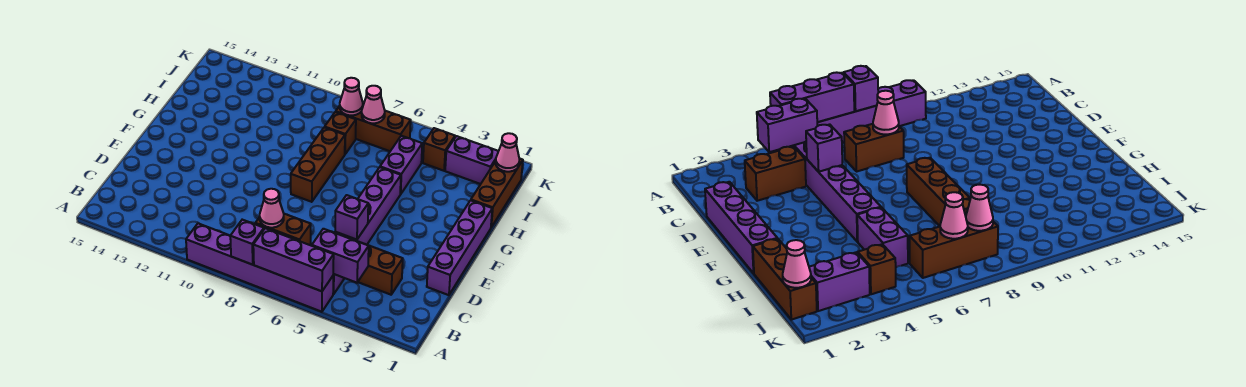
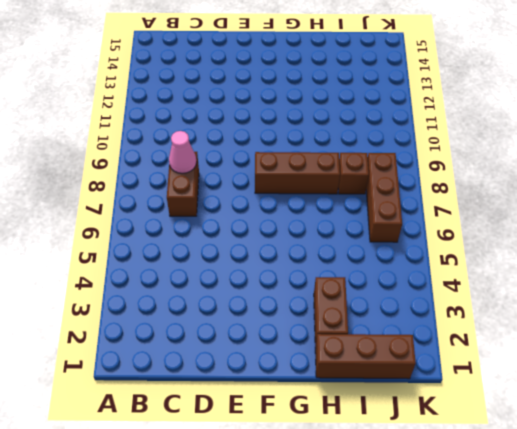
brown 1x2 brick [314,277,348,347] -> brown 1x2 brick moved to [358,245,403,295]
none -> purple 1x6 brick [186,223,333,312]
none -> purple 1x6 brick [333,167,401,294]
none -> purple 1x4 brick [427,200,492,295]

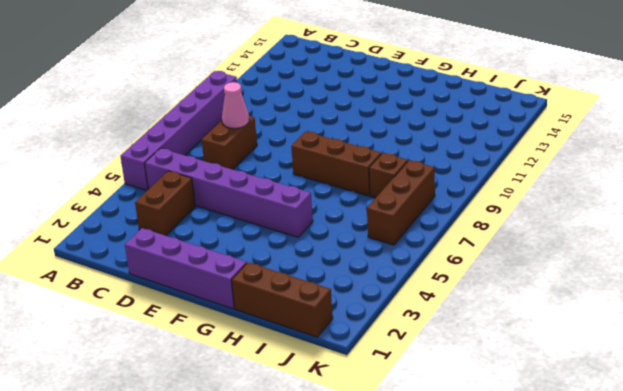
none -> purple 1x2 brick [380,136,422,194]
none -> purple 1x2 brick [445,136,498,184]
none -> brown 1x1 brick [423,128,455,171]

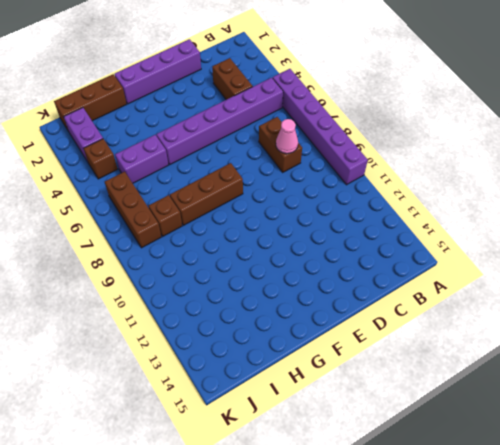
none -> purple 1x3 brick [253,228,334,291]
none -> purple 1x1 brick [230,220,264,265]
none -> purple 1x2 brick [312,229,369,283]

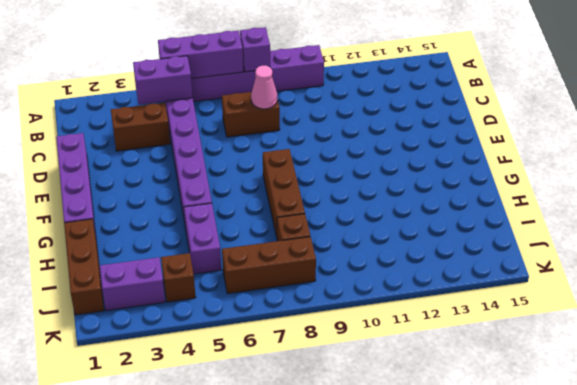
none -> purple 1x1 brick [335,195,368,240]
none -> pink 1x1 cone [496,133,519,172]
none -> pink 1x1 cone [362,86,385,123]

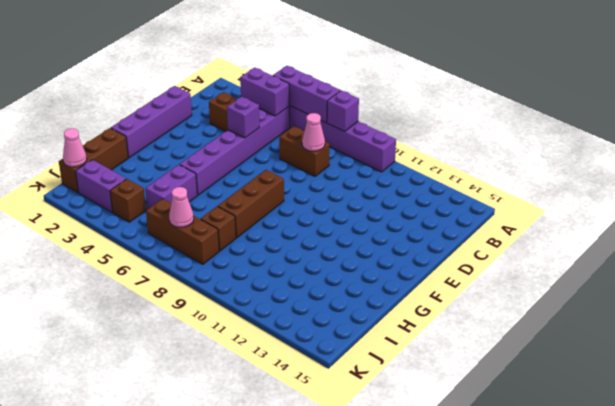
none -> pink 1x1 cone [340,78,363,115]

